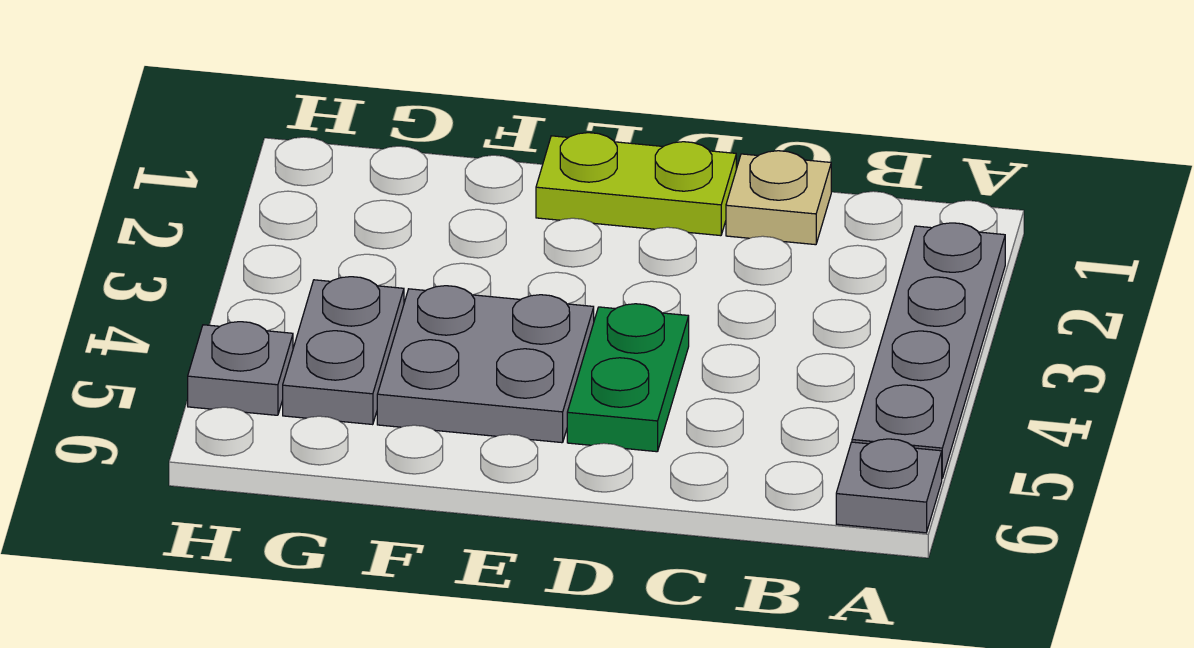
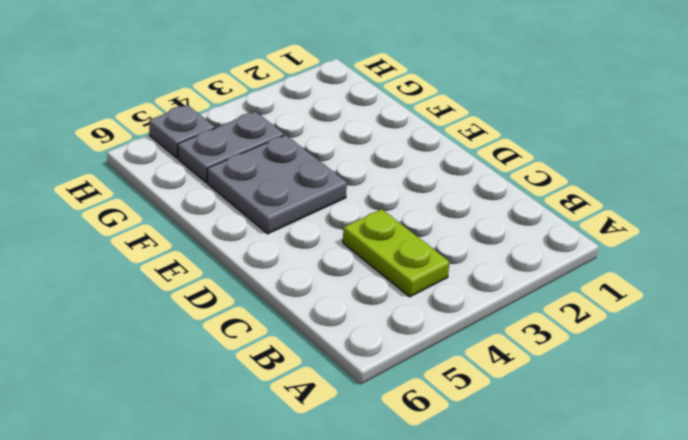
lime 1x2 plate [343,209,450,297] -> lime 1x2 plate moved to [536,133,736,236]
none -> grey 1x4 plate [852,223,1005,478]
none -> grey 1x1 plate [836,439,942,533]

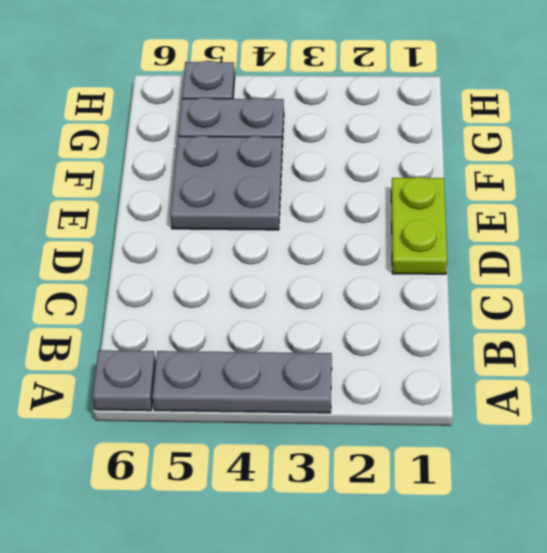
grey 1x3 plate [153,351,332,413] -> grey 1x4 plate [852,223,1005,478]
none -> tan 1x1 plate [726,151,831,245]
none -> green 1x2 plate [567,304,689,452]

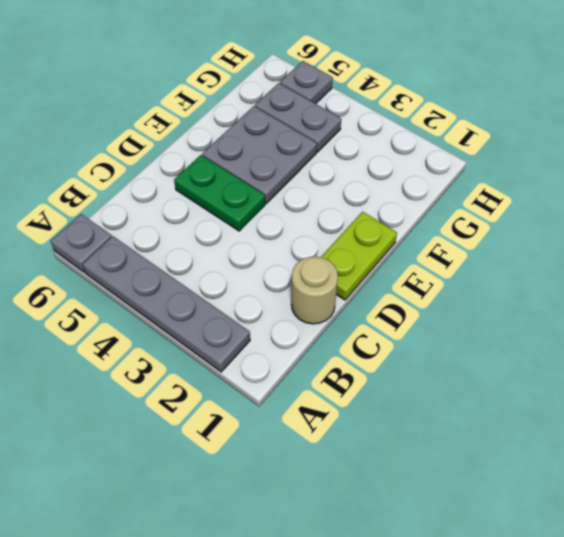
tan 1x1 round brick [291,256,338,324] -> tan 1x1 plate [726,151,831,245]

